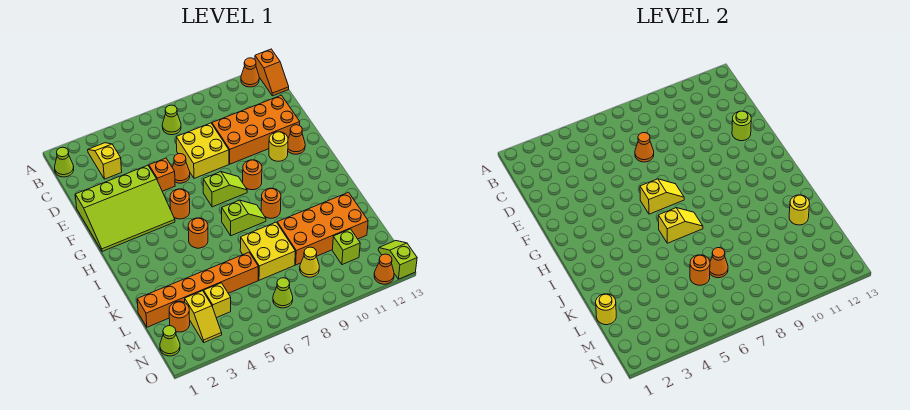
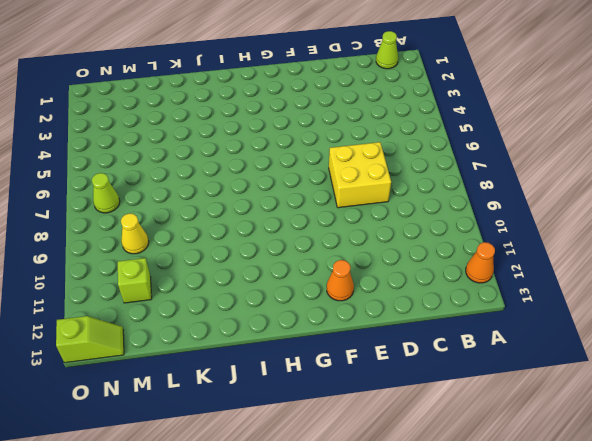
none -> orange 1x2 slope [255,49,289,96]
none -> yellow 1x2 slope [88,143,122,179]
none -> lime 1x1 cone [162,105,181,135]
none -> orange 2x4 brick [212,95,300,164]

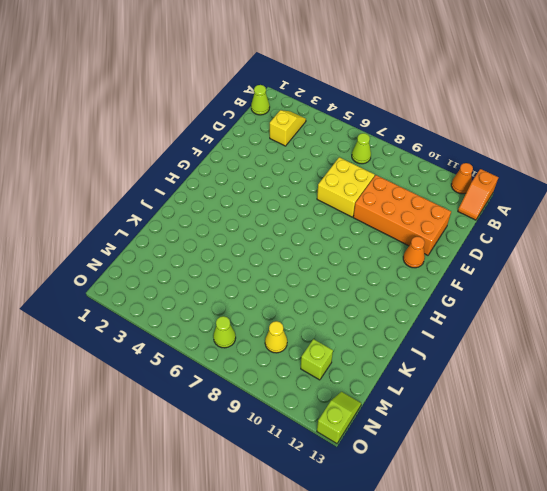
none -> lime 3x4 slope [75,165,175,252]
none -> orange 1x1 brick [149,158,175,191]
none -> orange 1x1 cone [172,154,190,183]
none -> yellow 1x1 round brick [269,132,288,161]

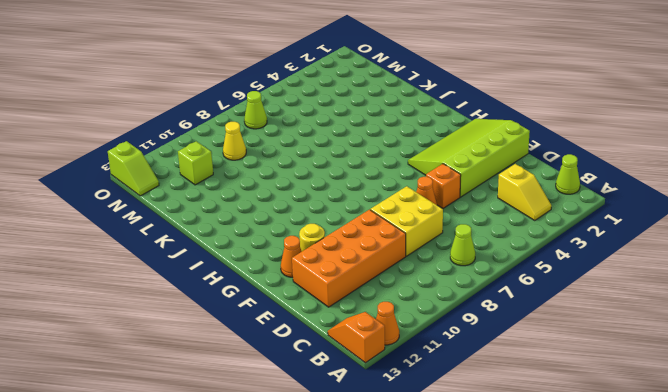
none -> orange 1x1 round brick [170,189,190,219]
none -> lime 1x2 slope [203,172,247,207]
none -> orange 1x1 round brick [243,160,262,190]
none -> orange 1x1 round brick [188,218,208,248]

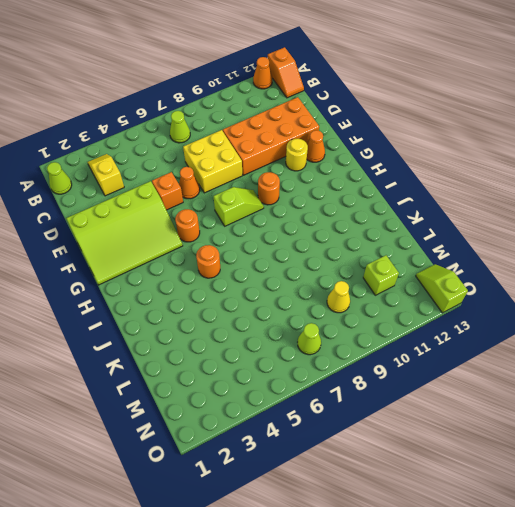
none -> lime 1x2 slope [222,200,266,236]
none -> orange 1x1 round brick [261,188,281,218]
none -> yellow 2x2 brick [240,222,295,280]
none -> orange 2x4 brick [277,192,368,265]

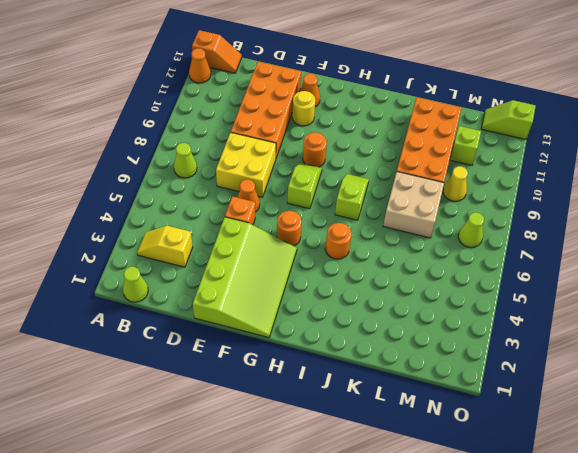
tan 2x2 brick [383,172,444,238] -> yellow 2x2 brick [240,222,295,280]
none -> orange 1x1 round brick [261,188,281,218]
none -> orange 1x6 brick [137,252,258,327]
none -> orange 1x1 round brick [169,301,190,332]
none -> yellow 1x2 slope [185,291,222,342]

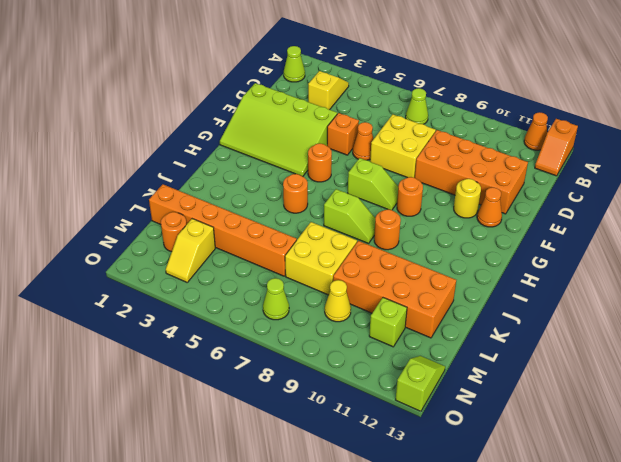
none -> yellow 1x1 brick [204,283,231,318]
none -> lime 1x1 cone [160,326,180,356]
none -> orange 1x1 cone [374,254,394,284]
none -> orange 1x1 cone [635,133,654,162]

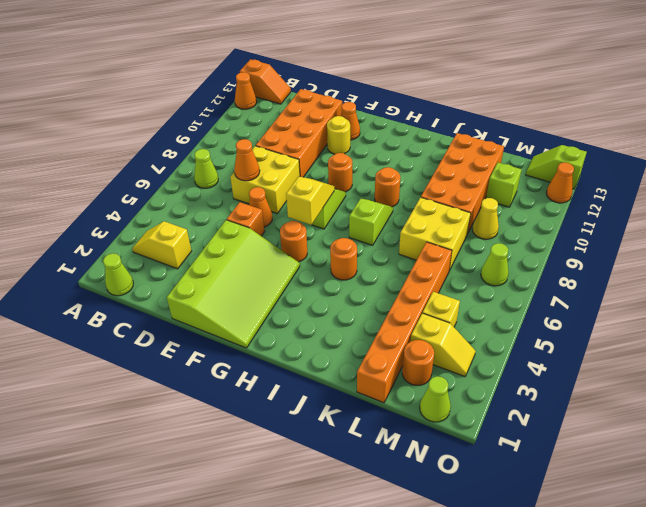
none -> lime 1x1 round brick [732,111,751,141]
none -> yellow 1x2 slope [658,208,703,243]
none -> yellow 1x1 round brick [789,195,810,225]
none -> yellow 1x1 round brick [596,294,616,325]

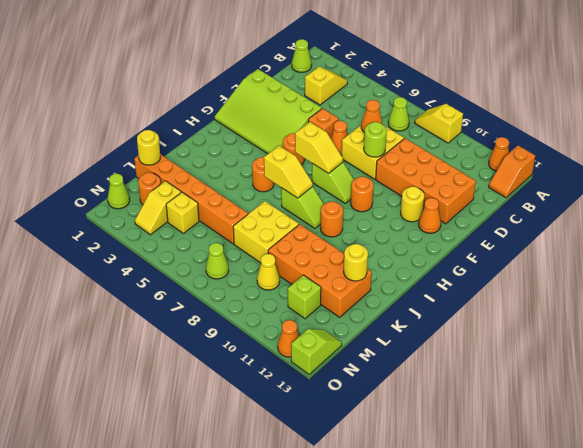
yellow 1x2 slope [415,104,463,143] -> none
lime 1x1 round brick [364,122,387,157] -> lime 1x1 round brick moved to [732,111,751,141]
none -> orange 1x1 round brick [690,255,710,285]
none -> orange 1x1 cone [710,248,728,278]

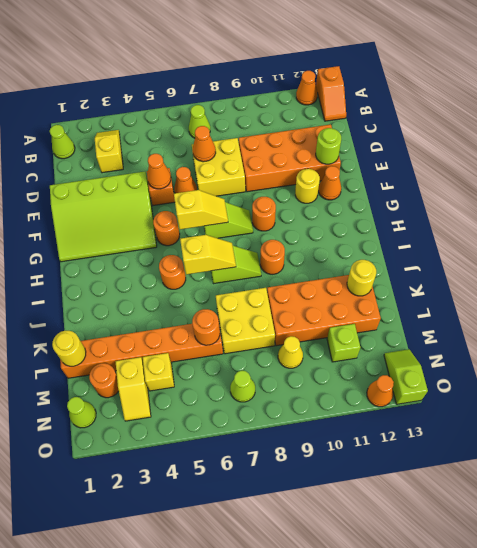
orange 1x1 cone [147,154,171,189] -> orange 1x1 cone moved to [710,248,728,278]

